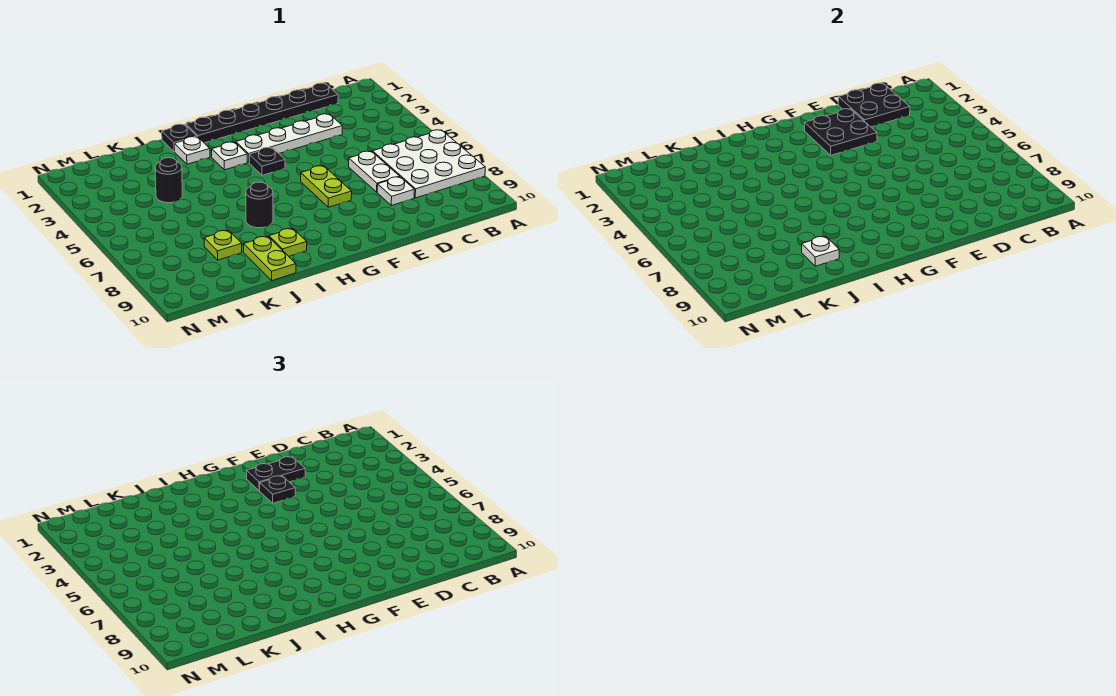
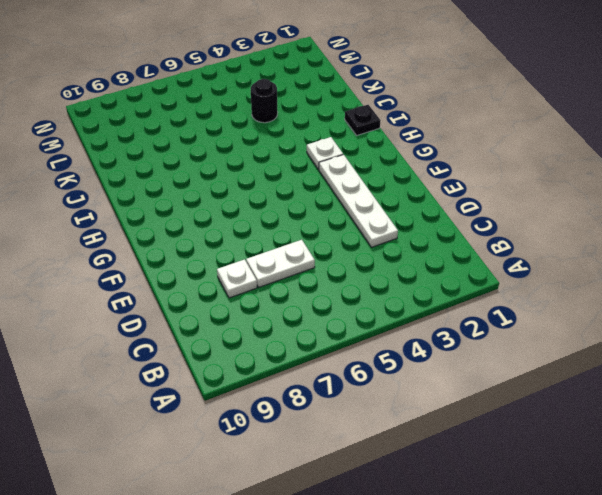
none -> white 3x3 plate [372,130,485,198]
none -> black 1x6 plate [186,83,338,143]
none -> lime 1x2 plate [301,166,352,207]

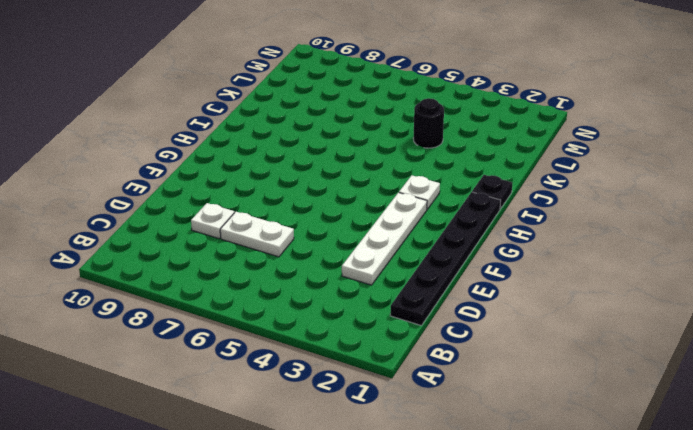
none -> white 3x3 plate [372,130,485,198]
none -> lime 1x2 plate [301,166,352,207]
none -> black 1x1 plate [249,148,285,175]

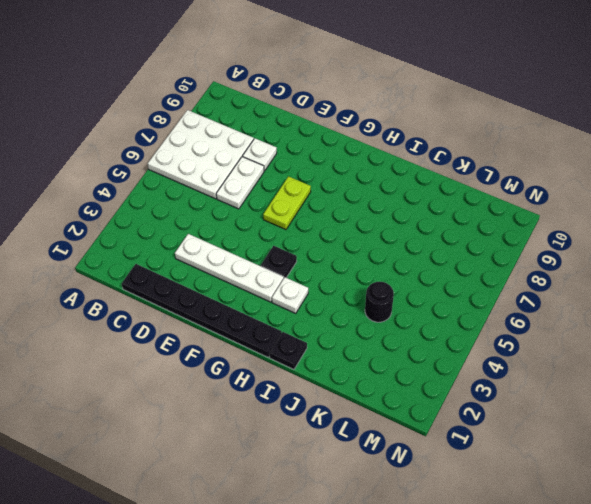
none -> white 1x1 plate [174,137,210,164]
none -> black 1x1 round brick [246,182,273,228]
none -> lime 1x1 plate [269,228,307,256]

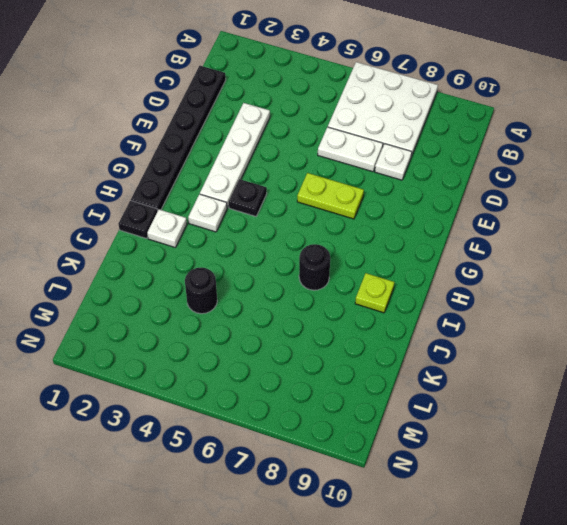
none -> lime 1x2 plate [244,236,296,281]
none -> lime 1x1 plate [204,230,242,260]
none -> black 2x2 plate [838,83,910,127]

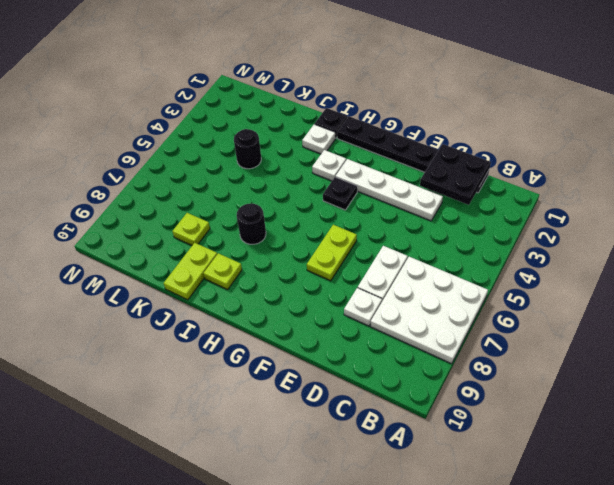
none -> black 2x2 plate [805,109,877,155]
none -> white 1x1 plate [802,236,839,266]
none -> black 1x2 plate [247,457,305,491]

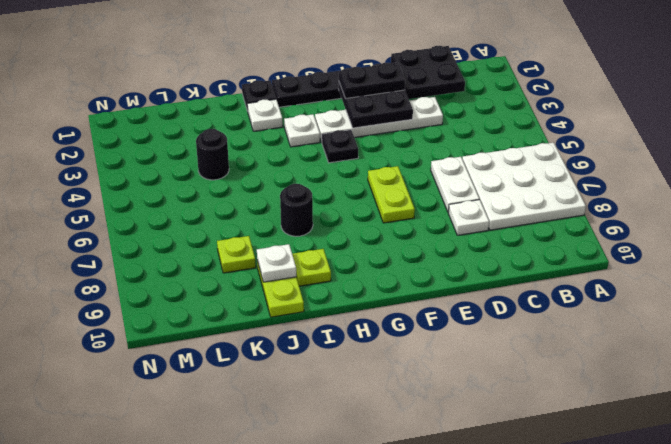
none -> black 1x1 plate [260,476,295,503]

